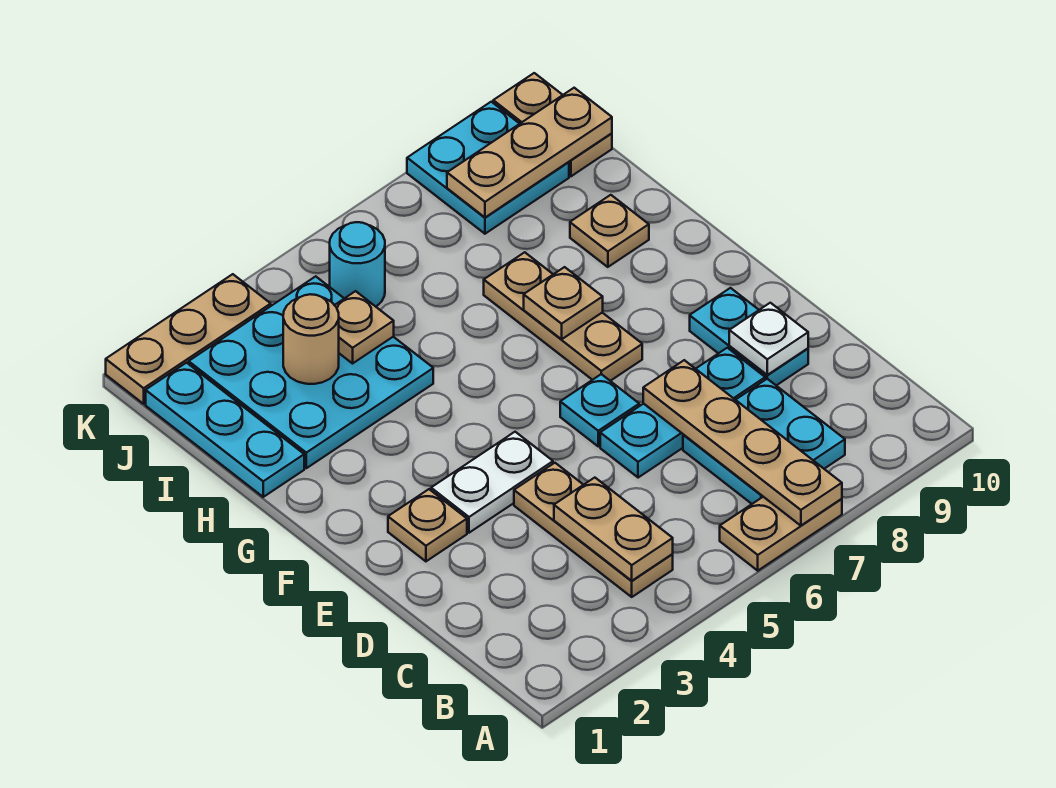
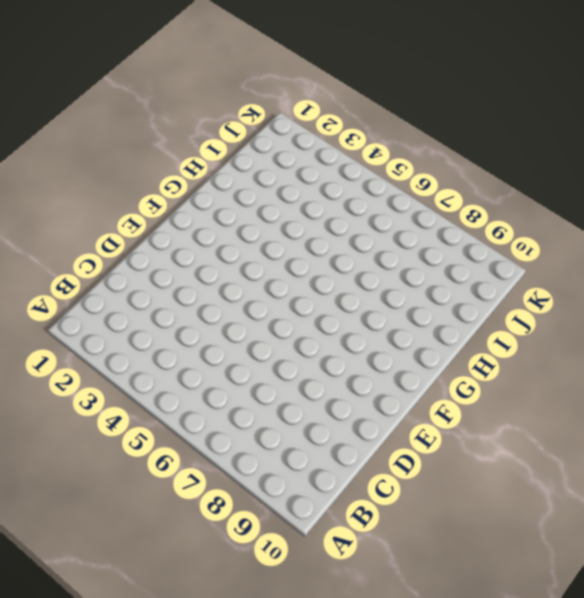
none -> tan 1x2 plate [720,497,842,571]
none -> tan 1x3 plate [514,463,673,597]
none -> cyan 2x2 plate [683,379,845,504]

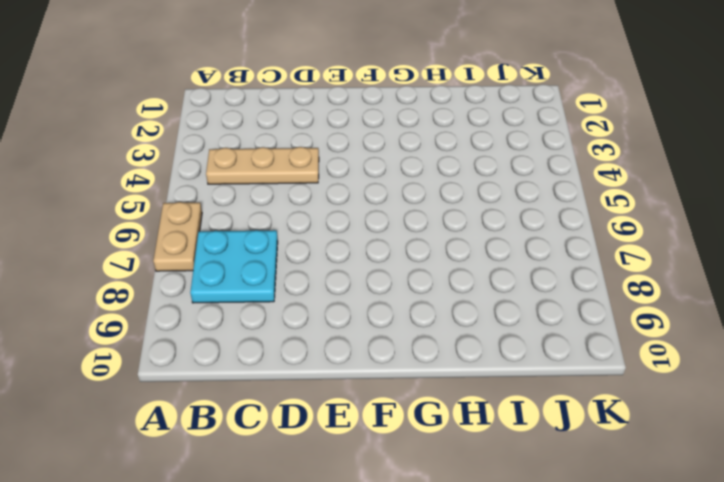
none -> cyan 1x3 plate [600,348,765,478]
none -> cyan 1x2 plate [690,288,808,385]
none -> tan 1x1 plate [388,489,467,561]

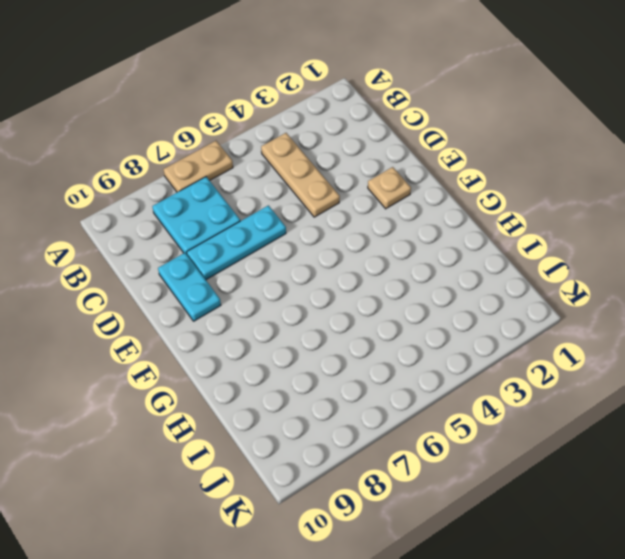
none -> white 1x2 plate [431,432,553,533]
none -> cyan 1x1 plate [560,374,639,446]
none -> tan 1x3 plate [484,252,642,381]

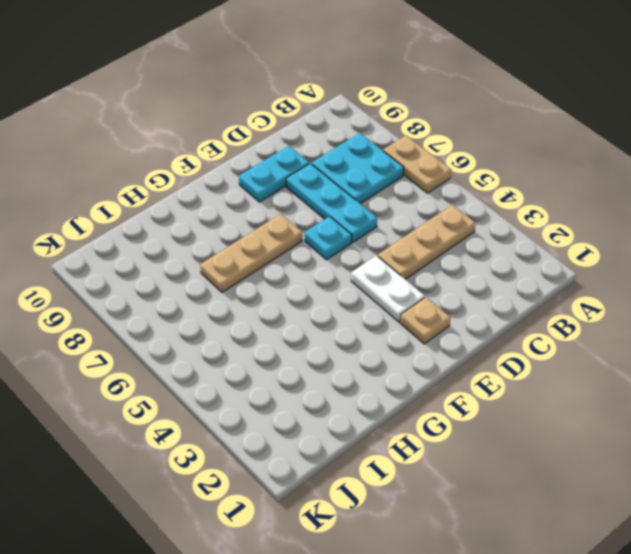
none -> cyan 1x3 plate [146,363,304,497]
none -> cyan 3x3 plate [189,276,433,468]
none -> tan 1x1 plate [570,195,649,267]

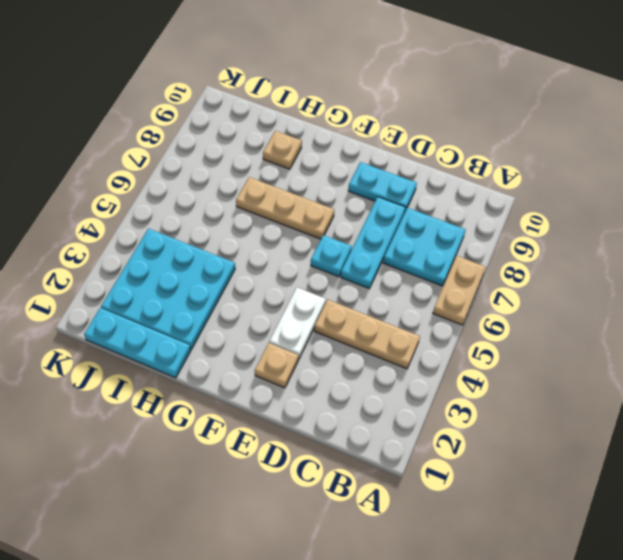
none -> cyan 1x1 round brick [330,222,385,307]
none -> cyan 2x2 plate [407,102,569,234]
none -> tan 1x2 plate [493,73,612,176]

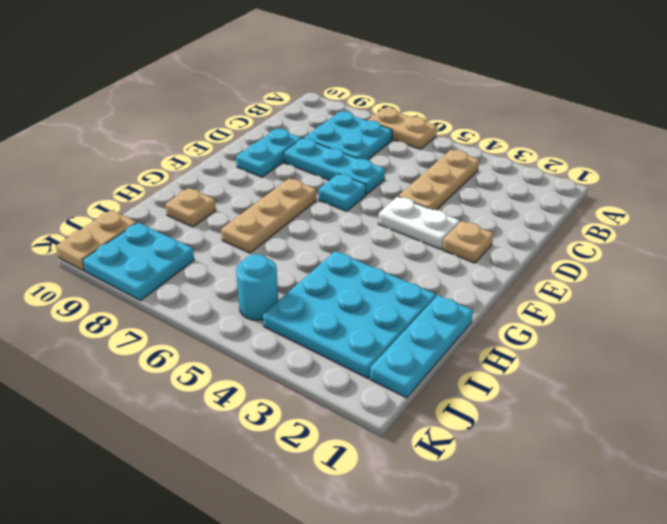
none -> tan 1x3 plate [106,274,271,404]
none -> tan 1x4 plate [643,360,842,526]
none -> tan 1x2 plate [554,478,673,581]

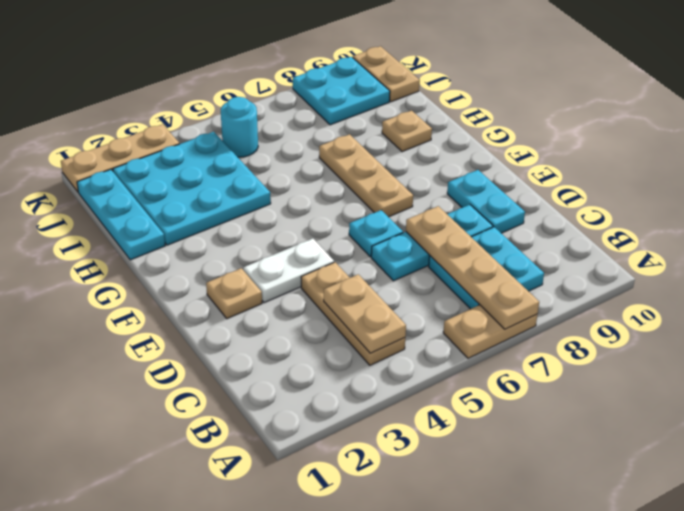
none -> white 1x1 plate [729,303,808,375]
none -> tan 1x1 plate [524,267,603,339]
none -> tan 1x1 round brick [283,294,339,384]

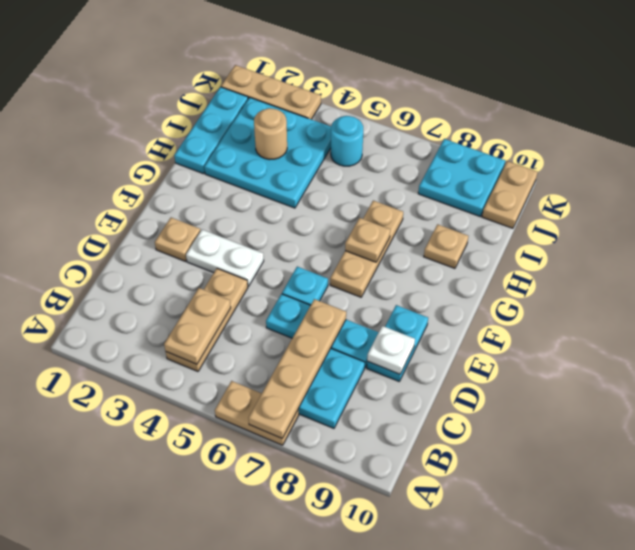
none -> tan 1x1 plate [335,291,394,363]
none -> tan 1x3 plate [447,88,612,217]

